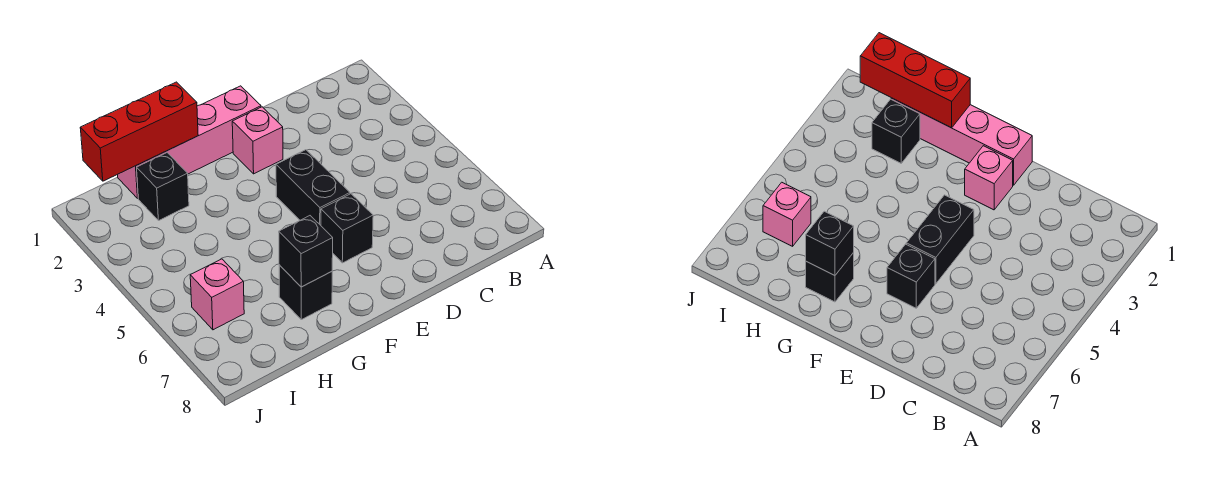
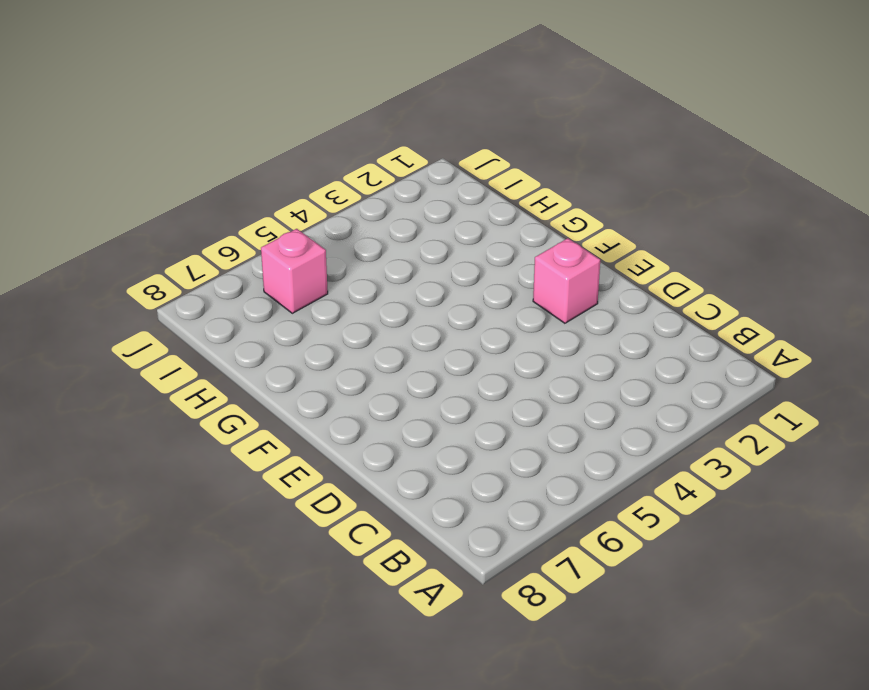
none -> pink 1x4 brick [118,86,261,198]
none -> black 1x2 brick [276,150,350,225]

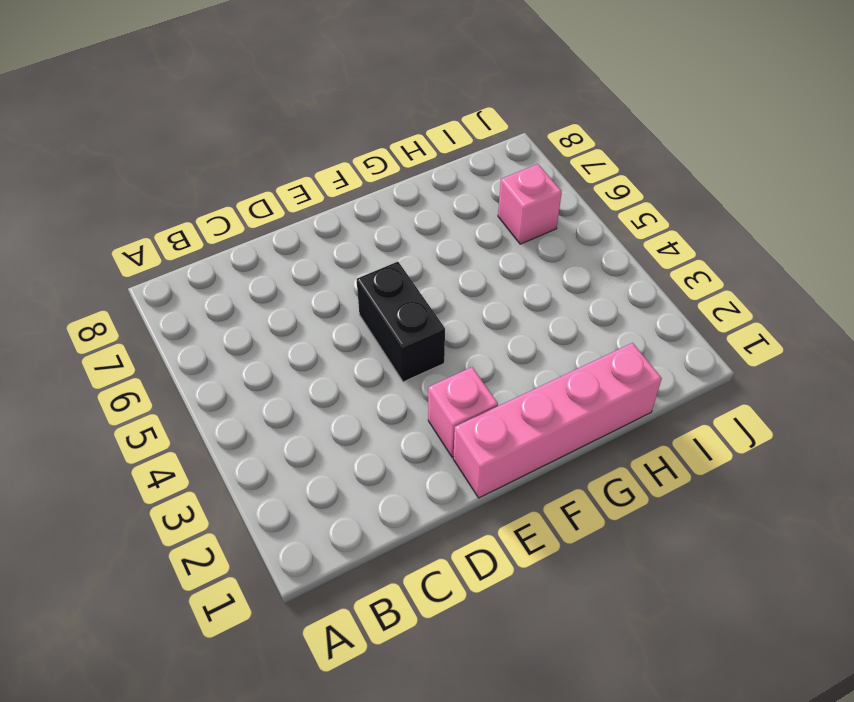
none -> black 1x1 brick [321,194,373,263]
none -> black 1x1 brick [279,265,332,320]

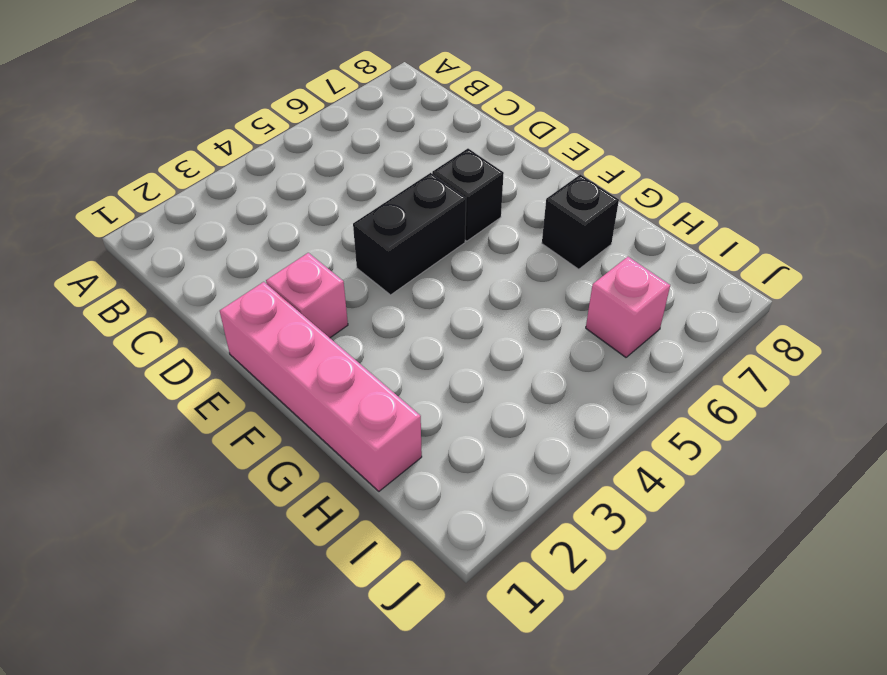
none -> black 1x1 brick [137,153,189,221]
none -> red 1x3 brick [80,82,198,181]

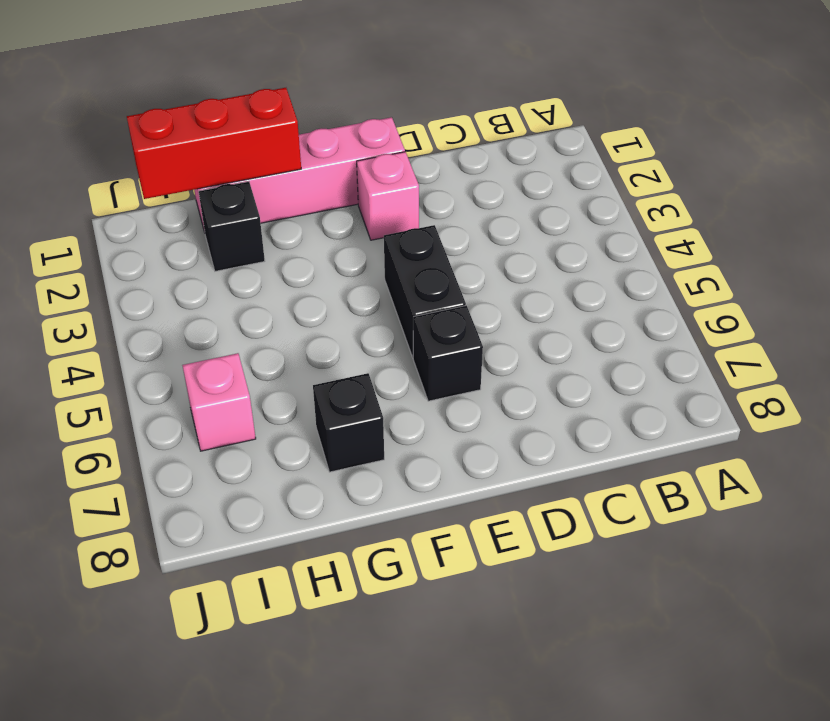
none -> black 1x1 brick [279,216,333,287]

